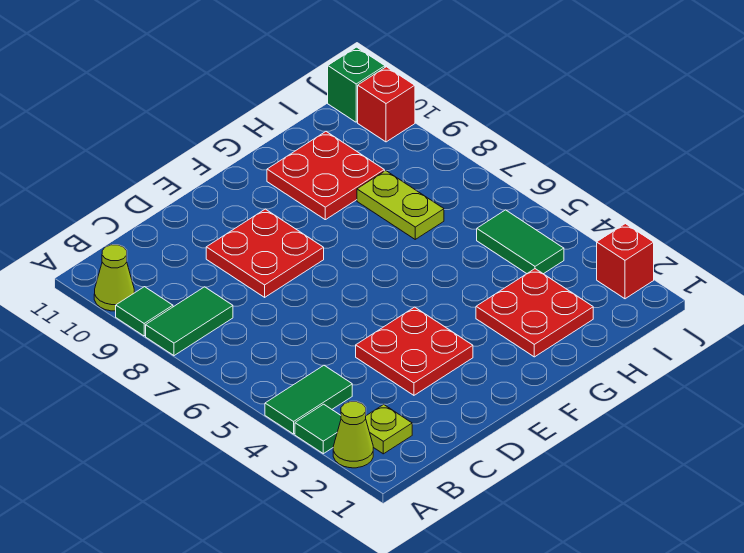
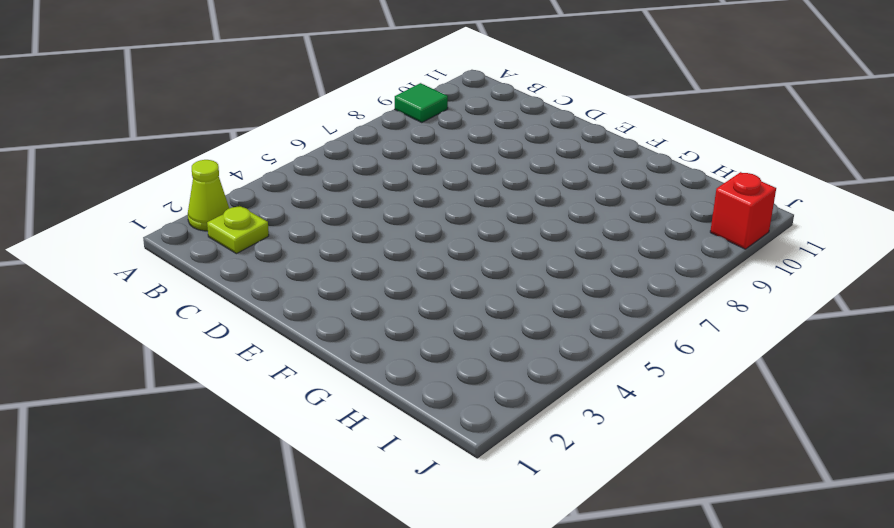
none -> green 1x1 tile [295,404,341,454]
none -> green 1x2 tile [265,365,352,434]
none -> green 1x2 tile [146,287,233,356]

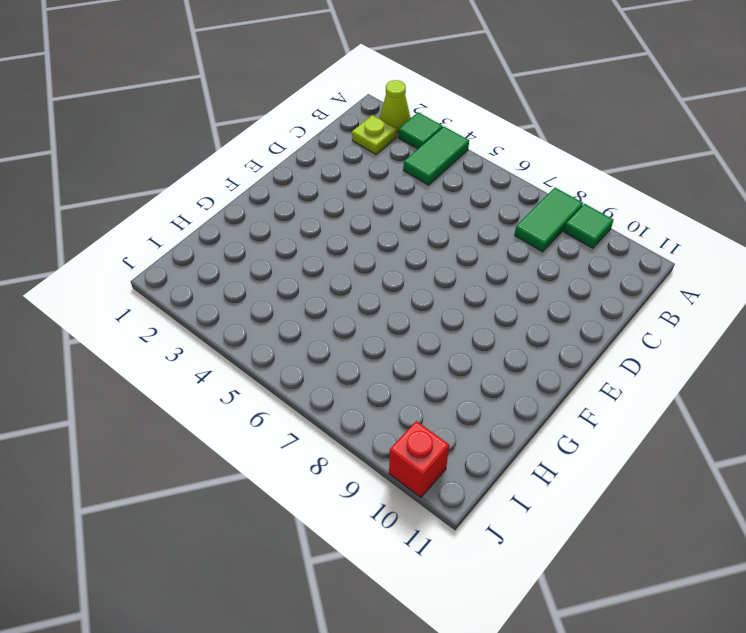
none -> lime 1x1 cone [94,245,134,311]
none -> red 2x2 plate [356,307,473,395]
none -> red 2x2 plate [206,209,324,297]

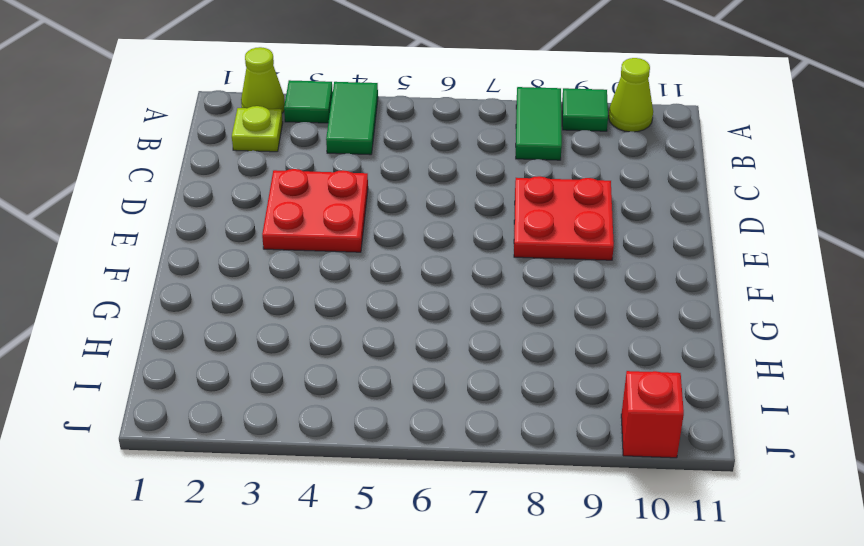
none -> red 2x2 plate [476,269,593,357]
none -> red 2x2 plate [267,131,384,220]
none -> lime 1x2 plate [357,171,444,239]

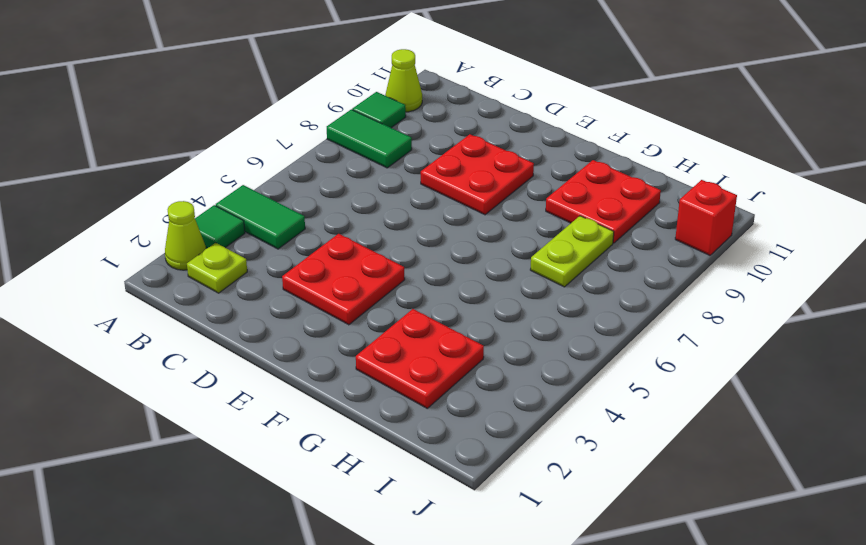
none -> green 1x2 tile [477,210,564,274]
none -> red 1x1 brick [597,224,654,299]
none -> green 1x1 brick [328,47,385,122]

